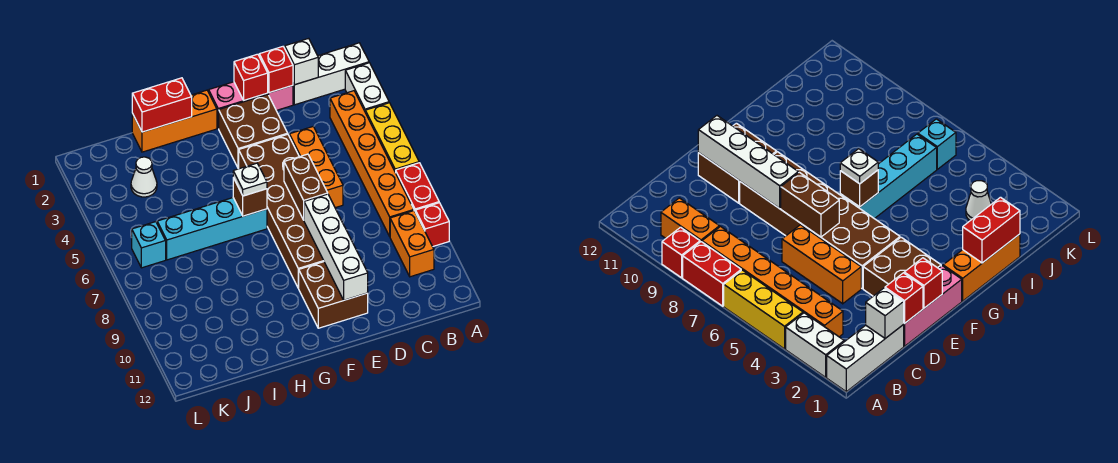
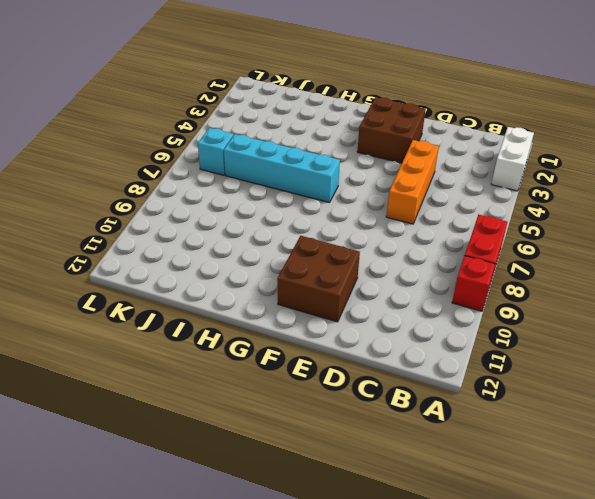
none -> white 1x3 brick [293,43,369,105]
none -> yellow 1x3 brick [365,103,419,173]
none -> orange 1x6 brick [330,91,414,236]

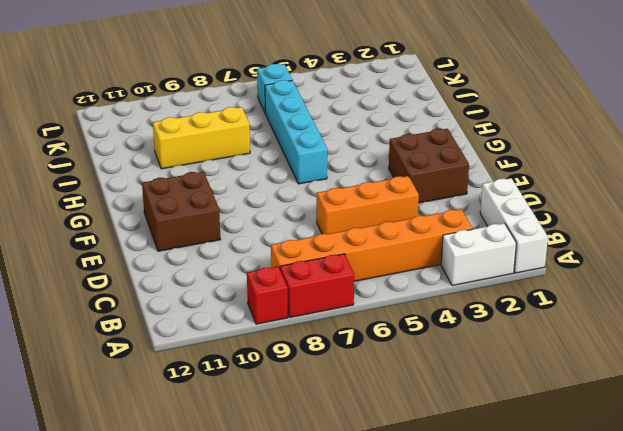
yellow 1x3 brick [153,107,250,169] -> yellow 1x3 brick moved to [365,103,419,173]
none -> orange 1x2 brick [390,211,434,277]
none -> pink 1x3 brick [209,82,293,129]
none -> brown 2x6 brick [239,134,324,288]

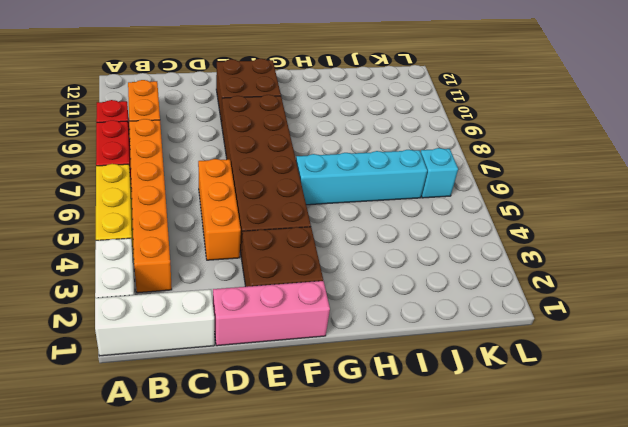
none -> orange 1x3 brick [132,90,217,152]
none -> white 1x1 cone [131,157,157,197]
none -> white 1x1 brick [285,38,318,85]

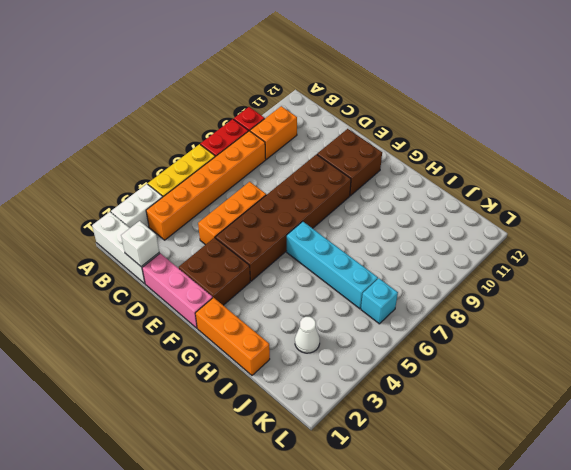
none -> red 1x1 brick [259,47,293,93]
none -> red 1x1 brick [234,54,268,100]
none -> brown 1x2 brick [284,154,328,220]

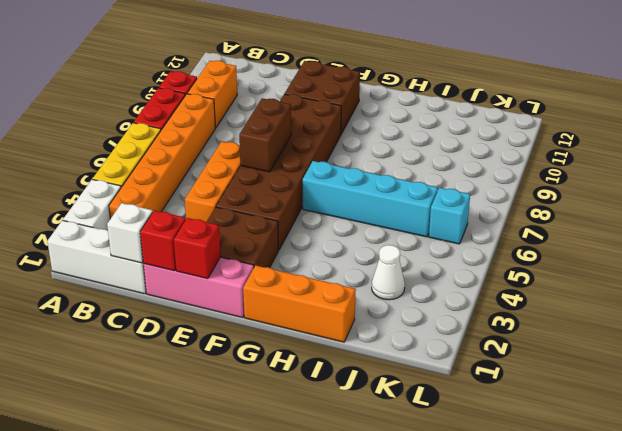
none -> white 1x4 brick [304,194,368,300]
none -> brown 1x1 brick [233,178,267,216]
none -> red 1x2 brick [132,78,192,132]

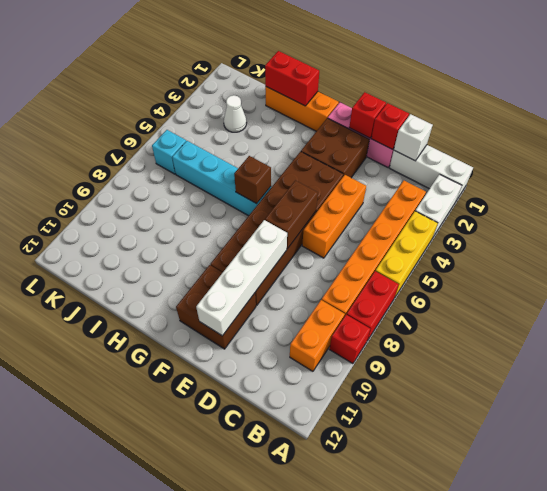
none -> white 1x1 plate [233,163,267,196]

